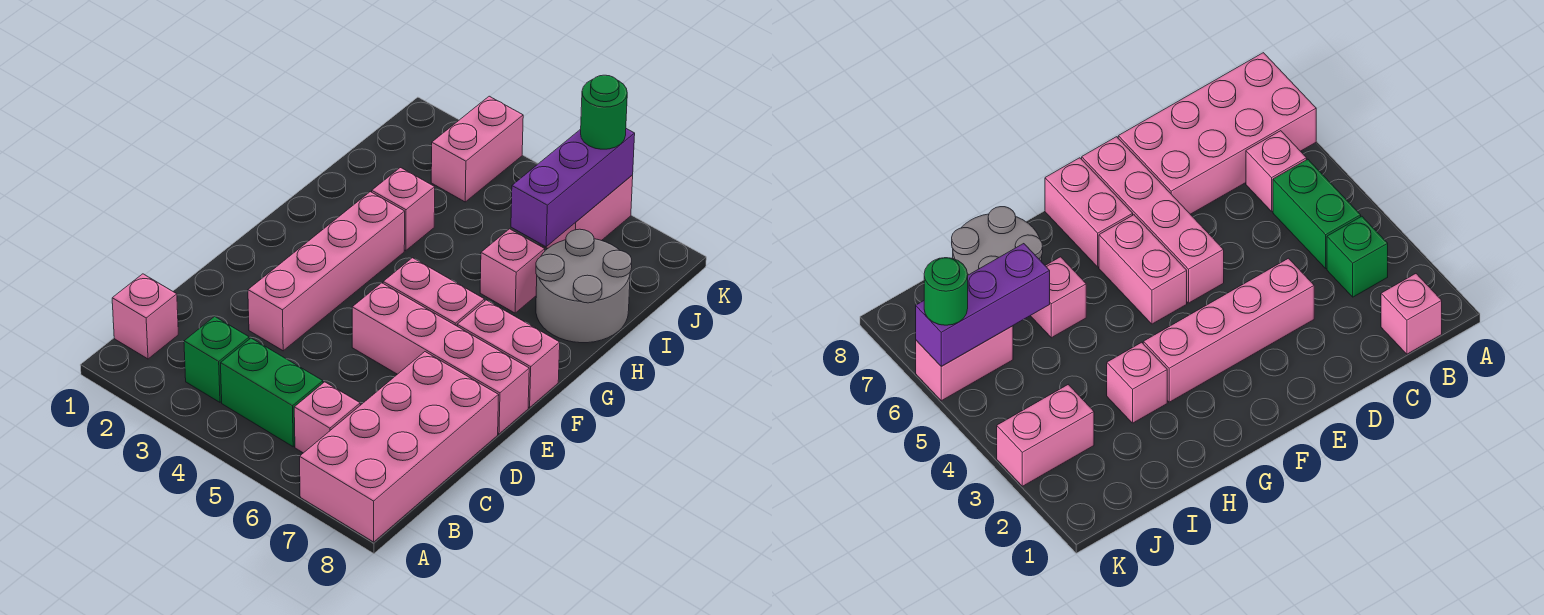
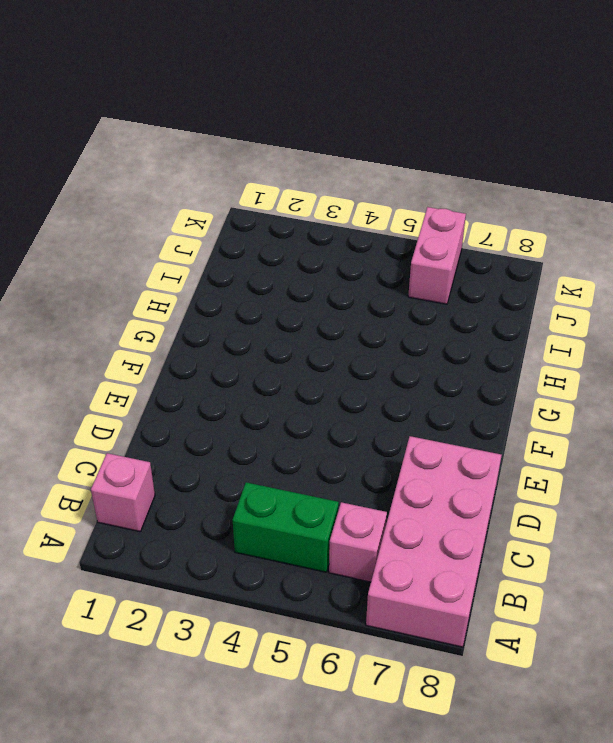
none -> green 1x1 brick [184,316,249,402]
none -> pink 1x4 brick [248,192,405,351]
none -> pink 1x4 brick [352,283,529,434]

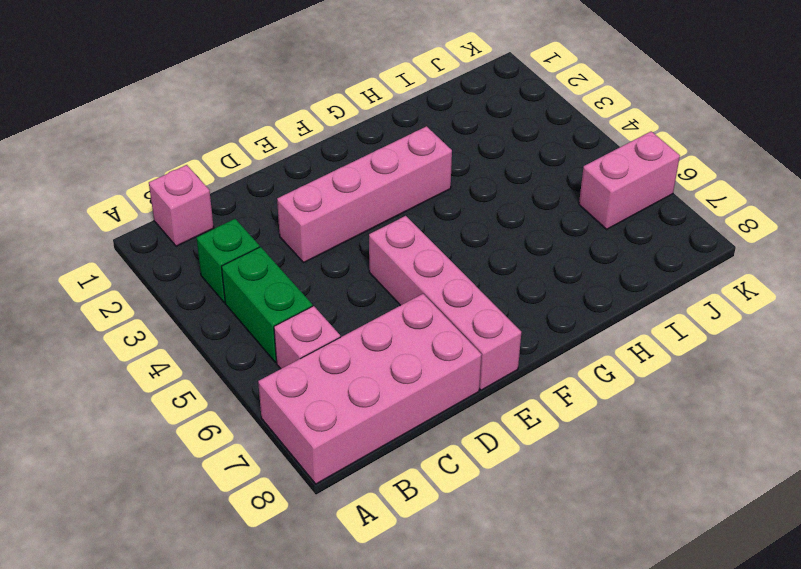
none -> pink 1x2 brick [383,258,485,326]
none -> pink 1x2 brick [457,300,560,408]
none -> pink 1x1 brick [372,168,435,251]

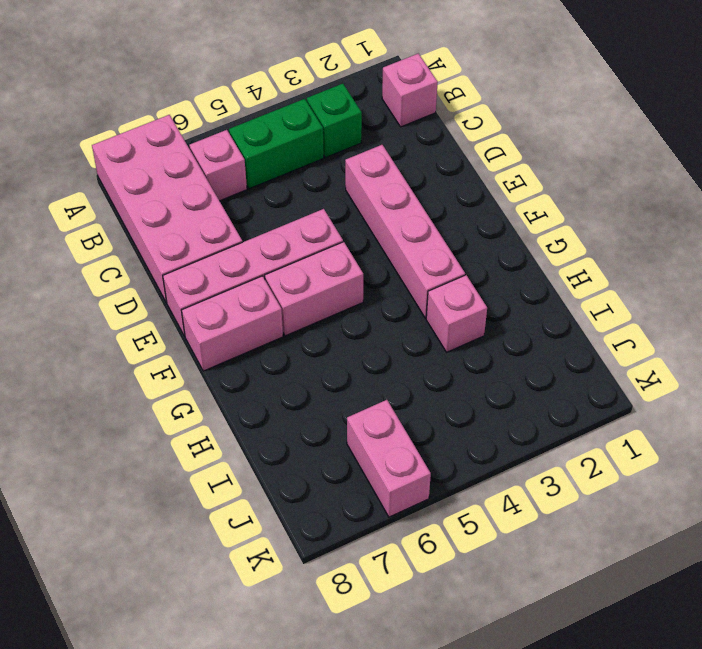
none -> pink 1x1 brick [480,229,545,313]
none -> grey 2x2 round brick [536,229,632,343]
none -> pink 1x2 brick [431,96,523,202]

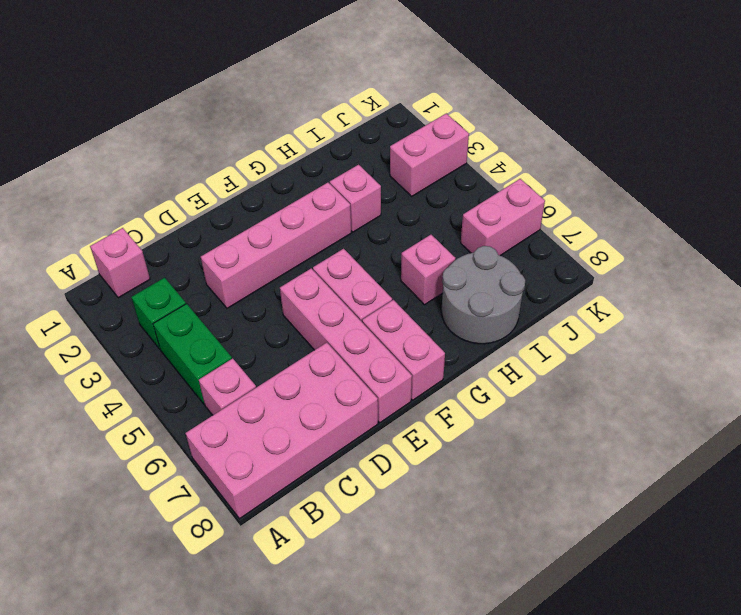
none -> purple 1x3 brick [511,129,635,247]
none -> green 1x1 round brick [581,75,627,149]

